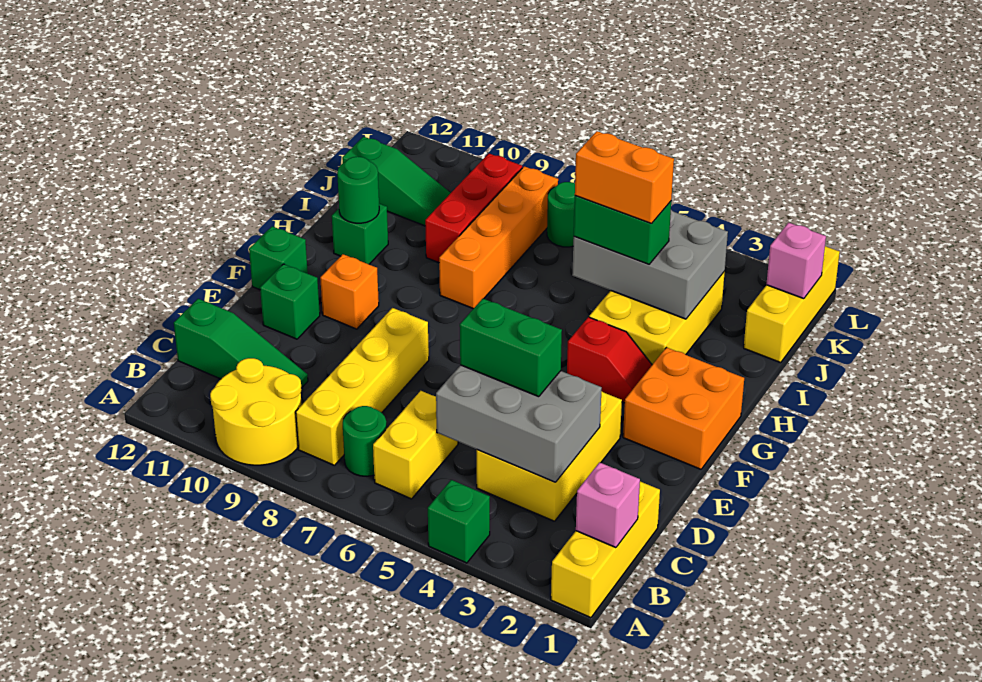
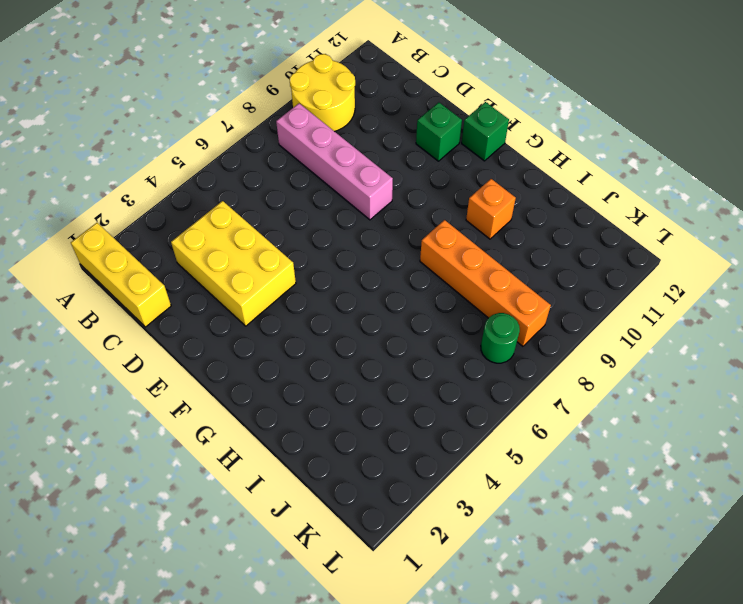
pink 1x4 brick [276,103,393,220] -> yellow 1x4 brick [296,308,429,465]
orange 1x1 brick [466,179,516,239] -> orange 1x1 brick moved to [320,254,379,329]
none -> green 1x1 brick [428,480,490,563]
none -> yellow 1x2 brick [373,391,458,499]
none -> green 1x1 round brick [343,406,387,476]

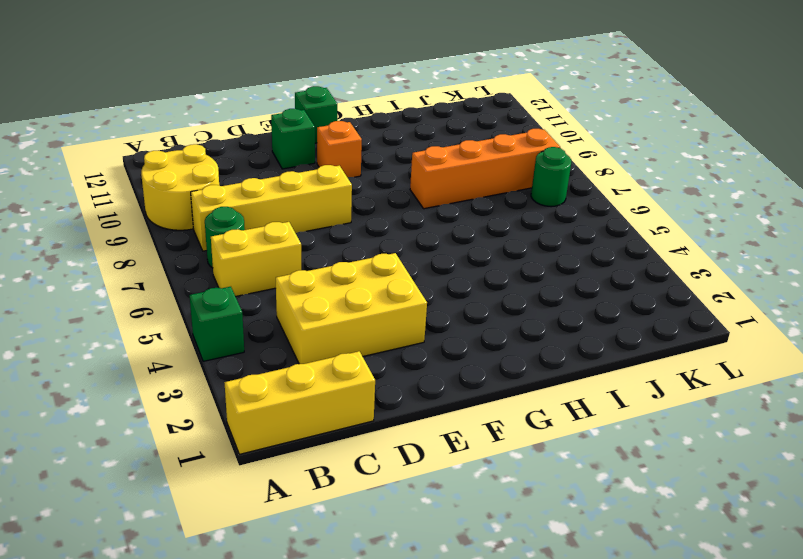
none -> green 1x3 slope [174,299,308,388]
none -> orange 2x2 brick [623,348,744,469]
none -> red 1x2 slope [567,317,652,403]

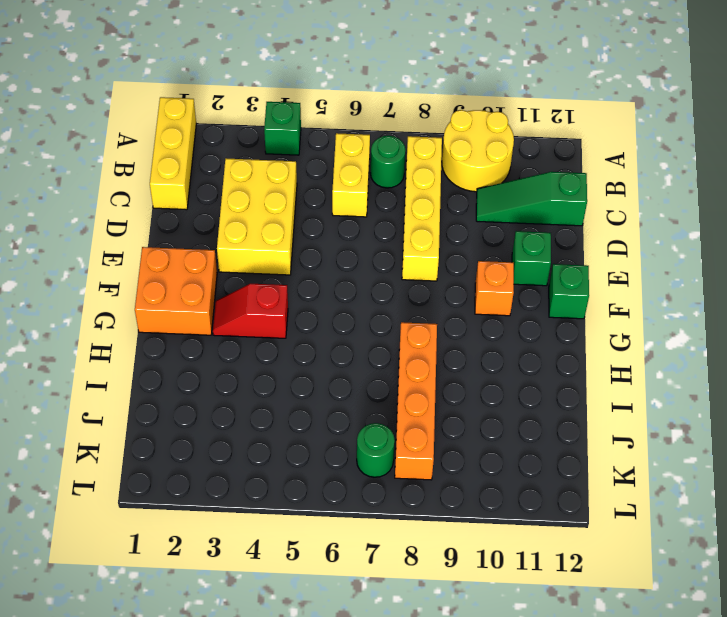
none -> yellow 2x3 brick [589,271,725,365]
none -> green 1x1 brick [332,204,388,264]
none -> red 1x3 brick [425,154,522,263]

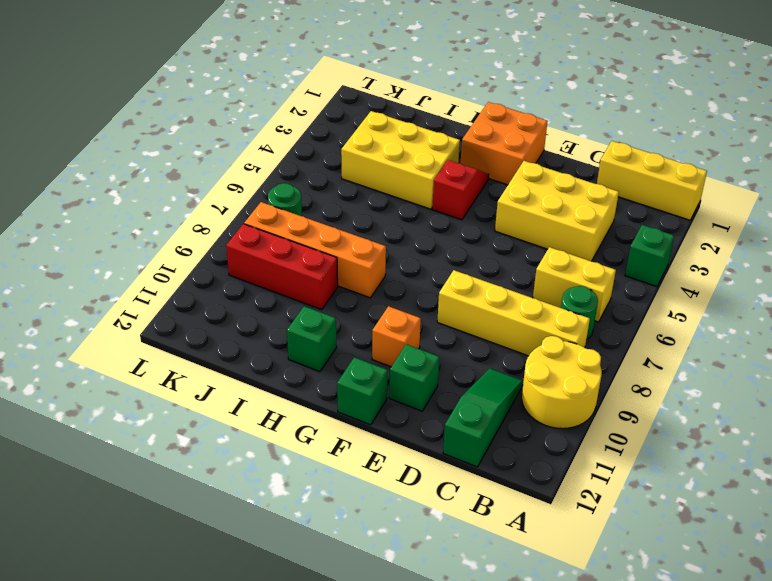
none -> yellow 1x3 brick [744,246,840,363]
none -> green 1x3 slope [342,137,450,226]
none -> pink 1x1 brick [576,462,640,548]

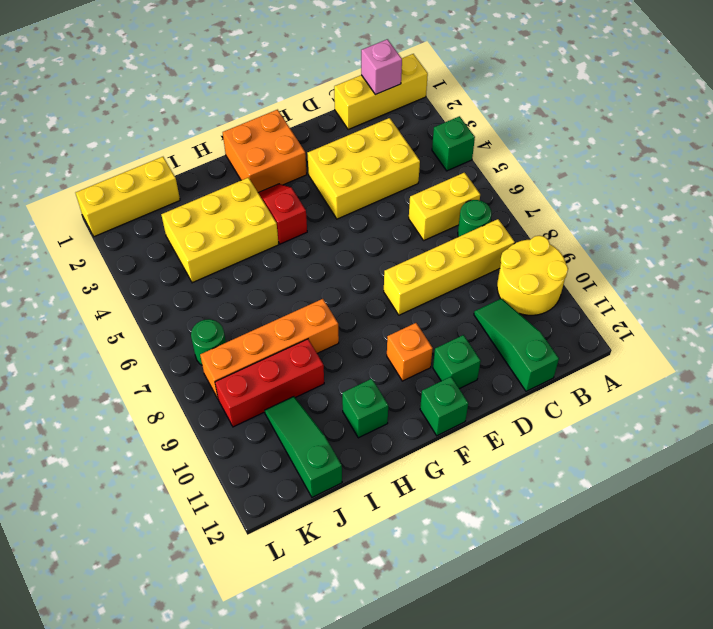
none -> grey 2x3 brick [436,365,602,482]
none -> green 1x1 round brick [337,157,379,223]
none -> grey 2x3 brick [572,210,728,319]

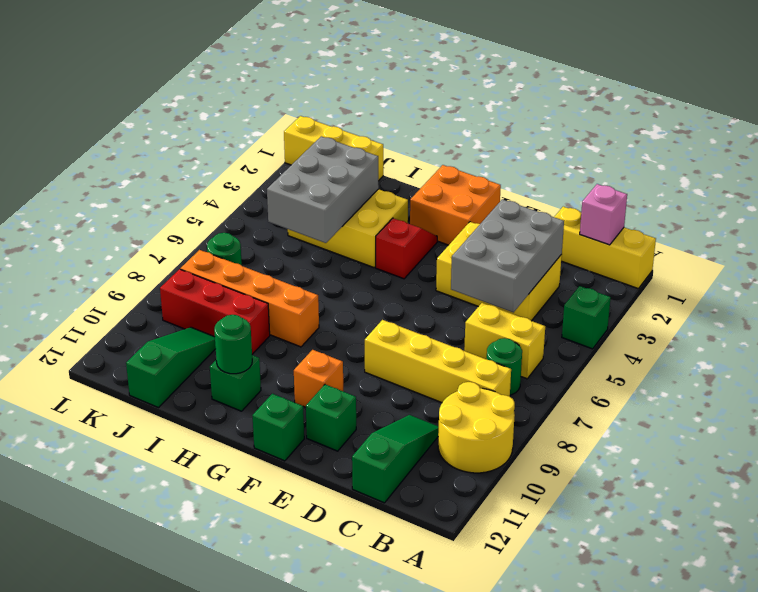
none -> pink 1x1 brick [766,223,826,299]
none -> green 1x2 brick [460,299,562,397]
none -> green 1x2 brick [574,196,671,264]

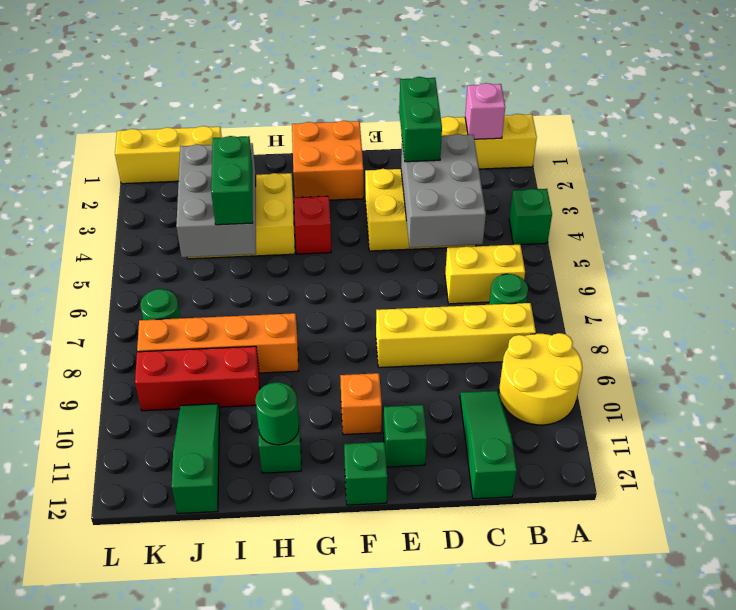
green 1x2 brick [399,77,442,162] -> green 1x2 brick moved to [460,299,562,397]
none -> pink 1x1 brick [766,223,826,299]
none -> orange 1x2 brick [575,131,674,224]

